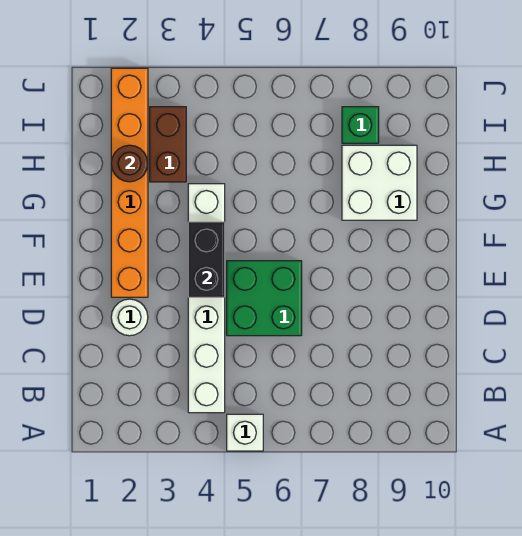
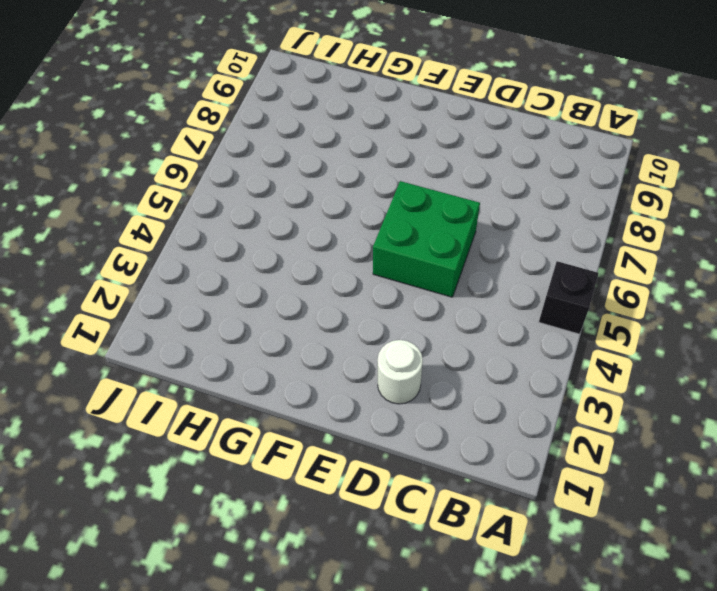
black 1x1 brick [539,261,599,334] -> white 1x1 brick [227,414,263,451]
none -> white 1x6 brick [188,184,225,413]
none -> orange 1x6 brick [111,68,148,297]

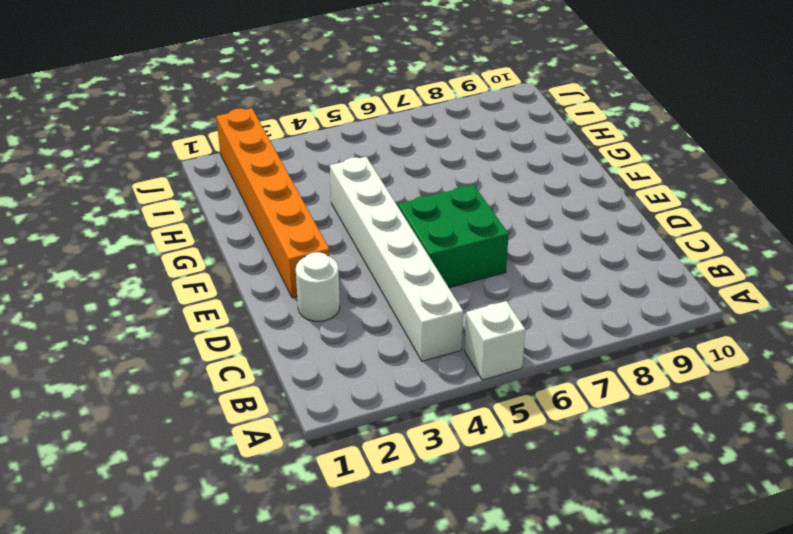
none -> white 2x2 brick [342,145,417,220]
none -> brown 1x2 brick [150,107,186,182]

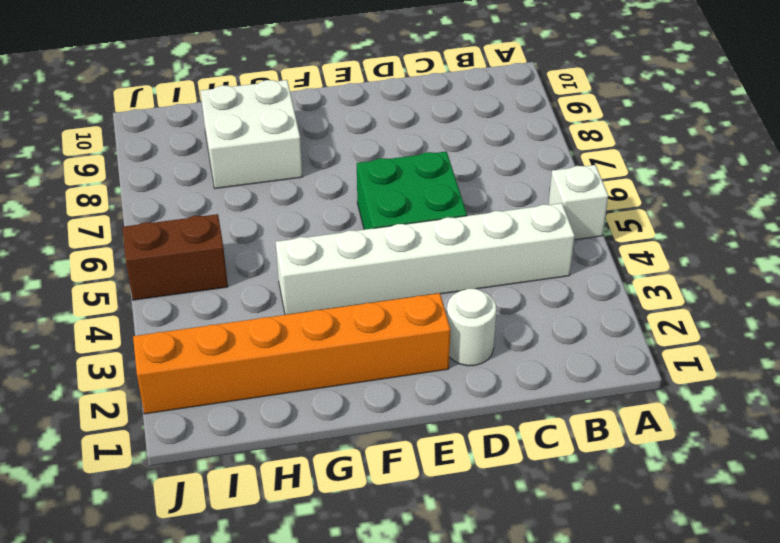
brown 1x2 brick [122,214,228,300] -> brown 1x2 brick moved to [150,107,186,182]
none -> green 1x1 brick [342,107,379,143]
none -> black 1x2 brick [188,222,225,297]

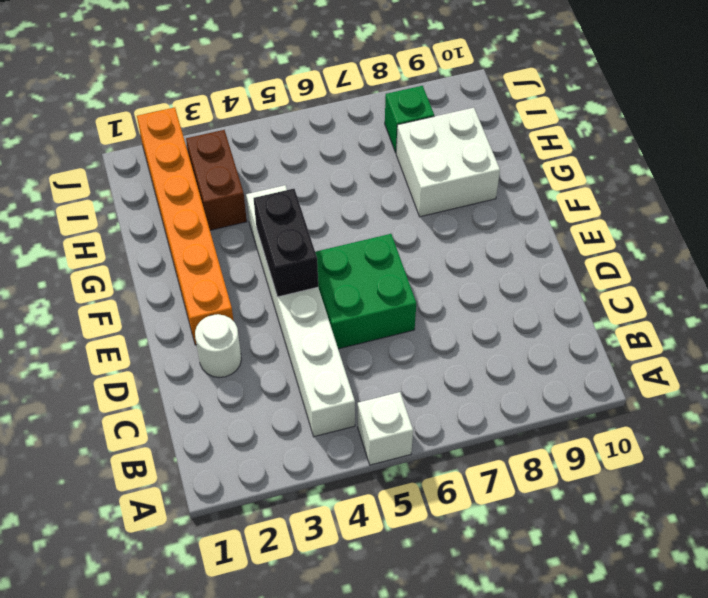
none -> brown 1x1 round brick [111,145,148,182]

